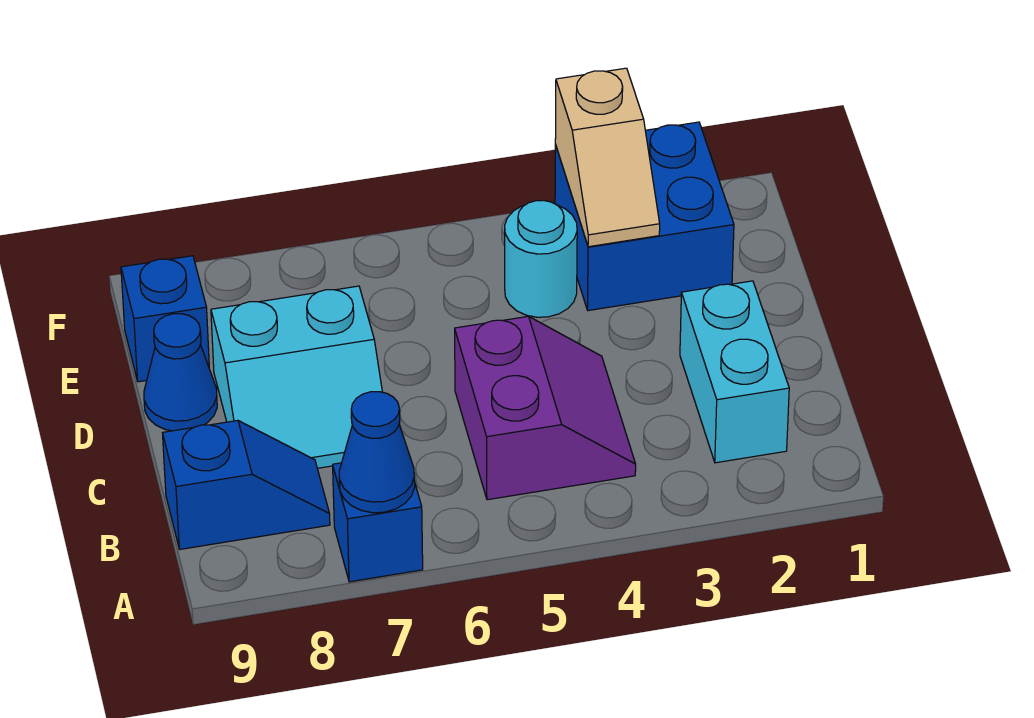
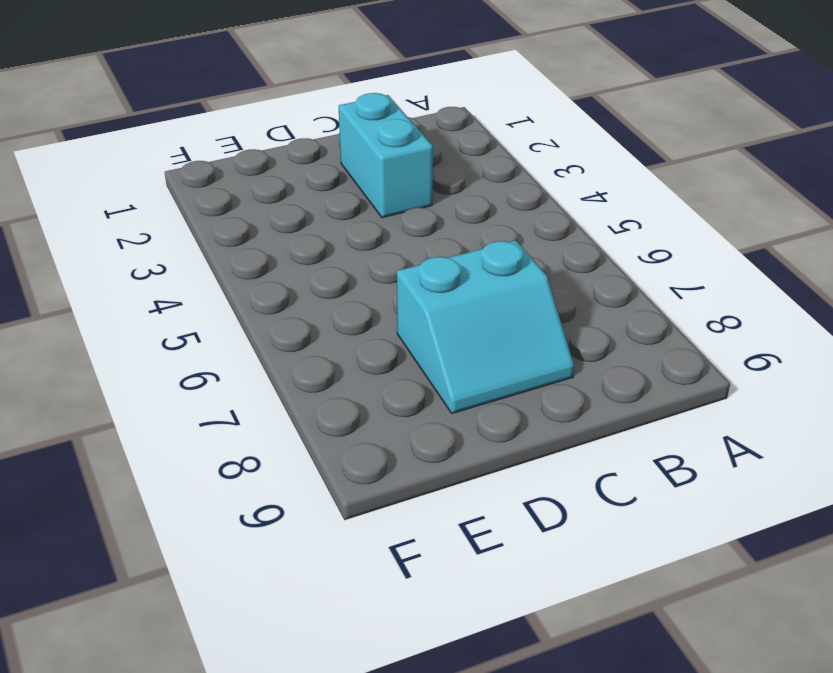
cyan 1x2 brick [339,93,433,218] -> cyan 1x2 brick turned to [680,281,789,463]
cyan 2x2 slope [397,240,574,413] -> cyan 2x2 slope turned to [211,286,382,468]
none -> blue 1x1 brick [333,463,423,582]
none -> purple 2x2 slope [455,316,636,500]

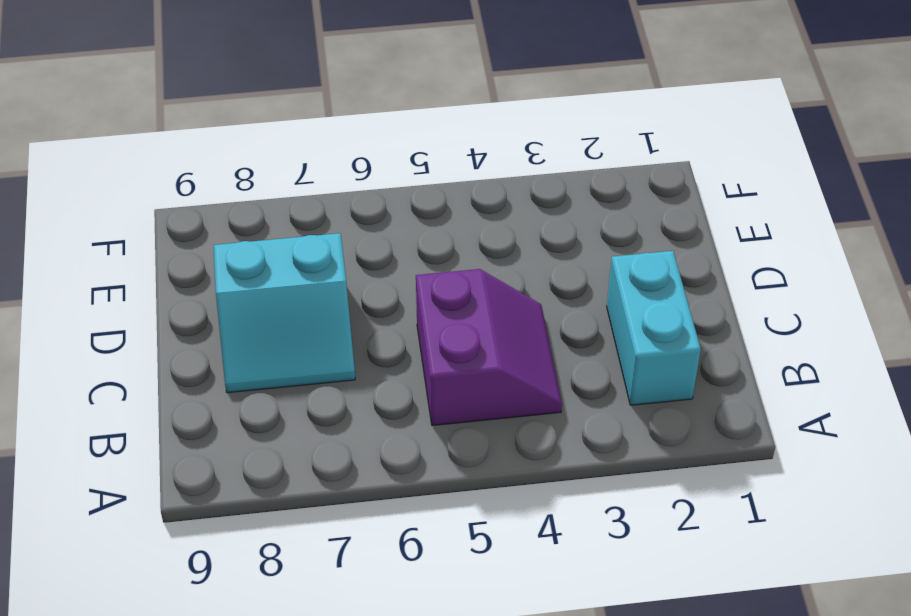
none -> blue 1x1 brick [333,463,423,582]
none -> blue 1x2 slope [163,420,330,549]

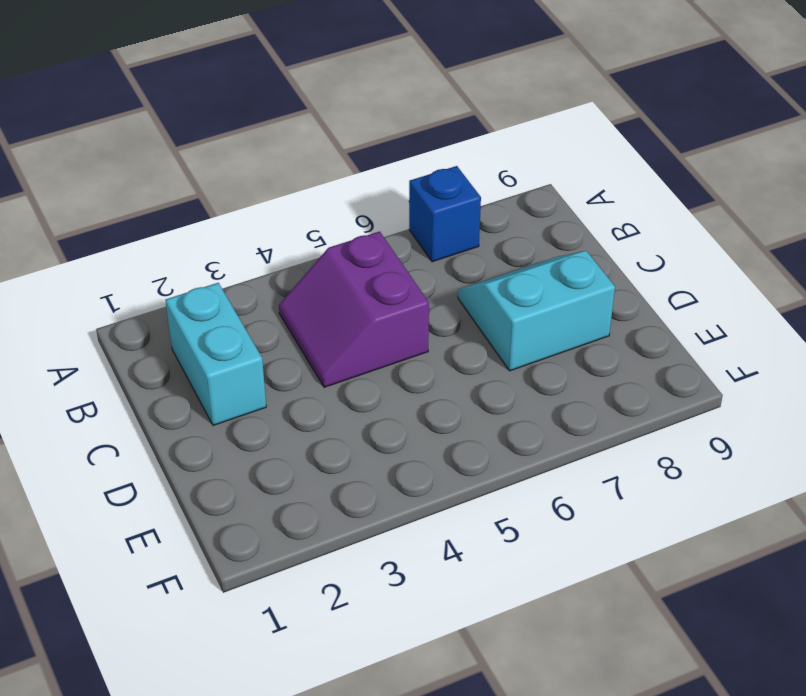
none -> blue 1x2 slope [163,420,330,549]
none -> blue 1x1 cone [144,314,217,431]

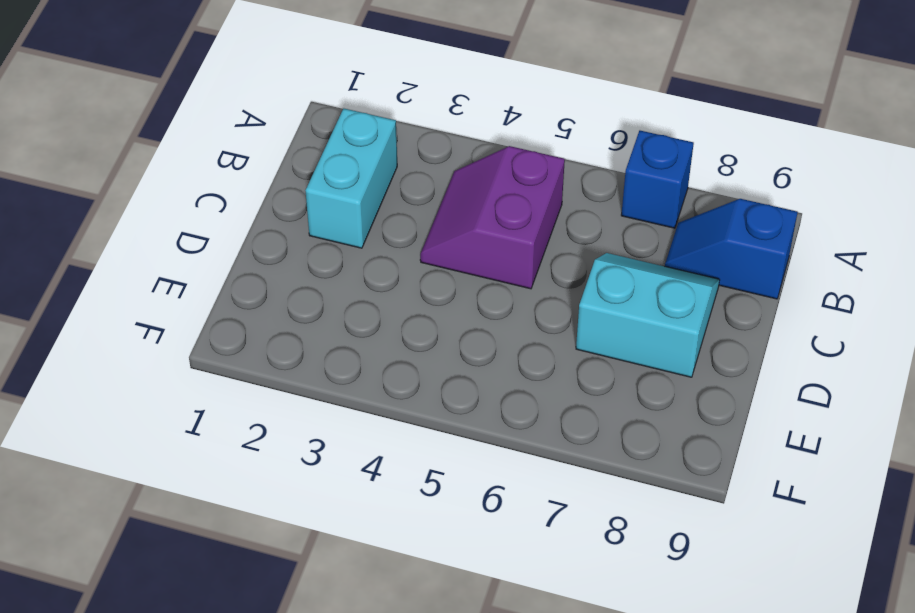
none -> blue 1x1 cone [144,314,217,431]
none -> blue 2x2 brick [555,122,734,311]

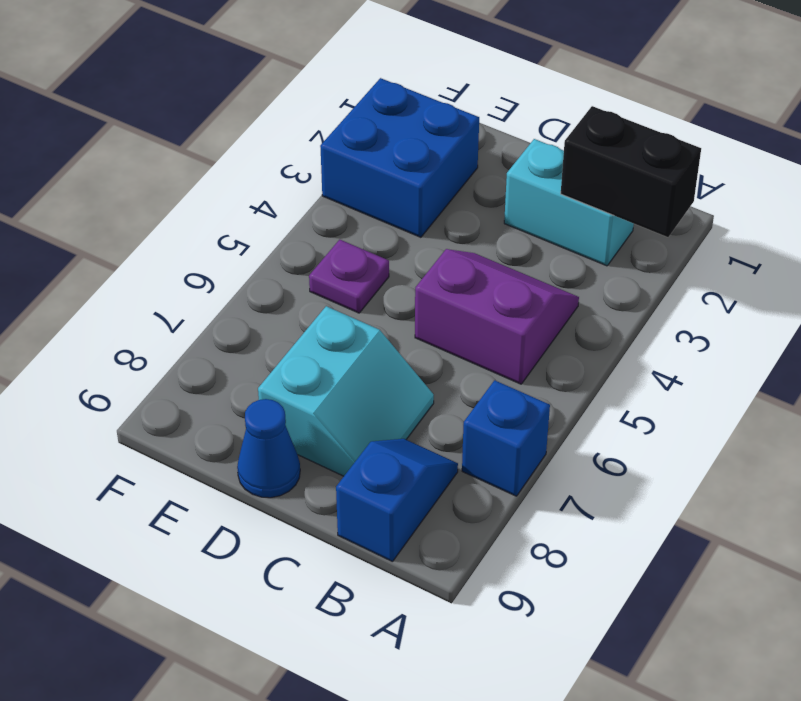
black 1x2 brick [561,106,701,237] -> none
purple 1x1 plate [309,240,389,313] -> none
none -> cyan 1x1 round brick [505,200,577,317]
none -> blue 1x1 brick [121,256,209,382]

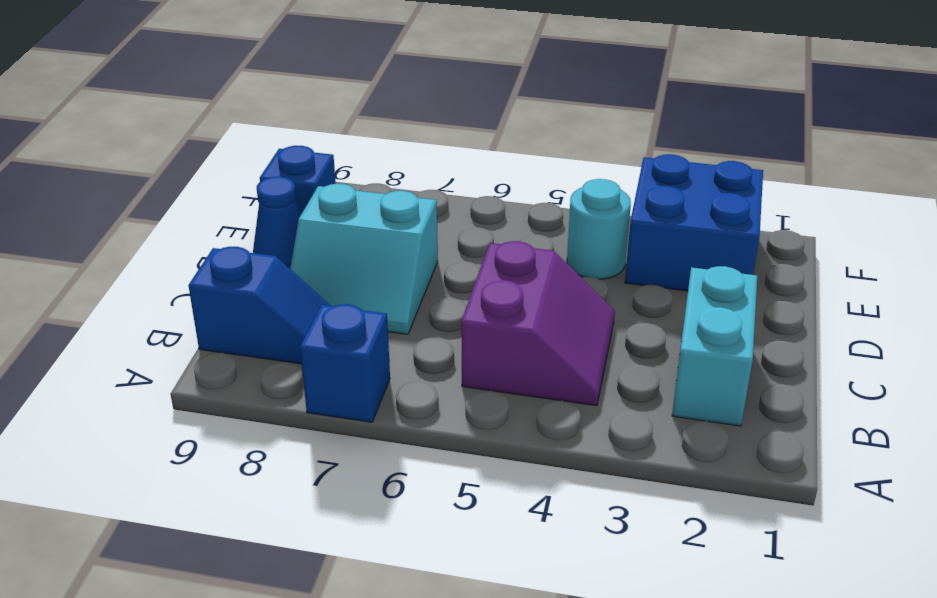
none -> blue 1x1 cone [339,392,415,513]
none -> tan 1x2 slope [555,68,660,247]

